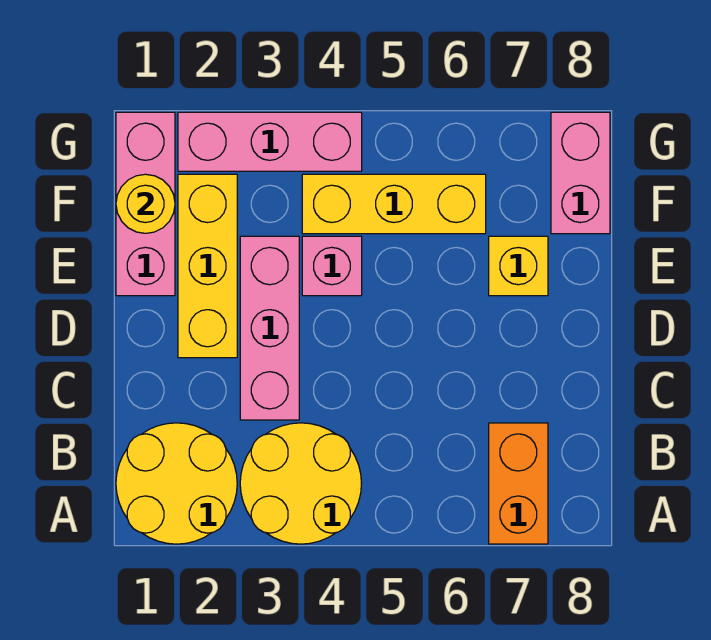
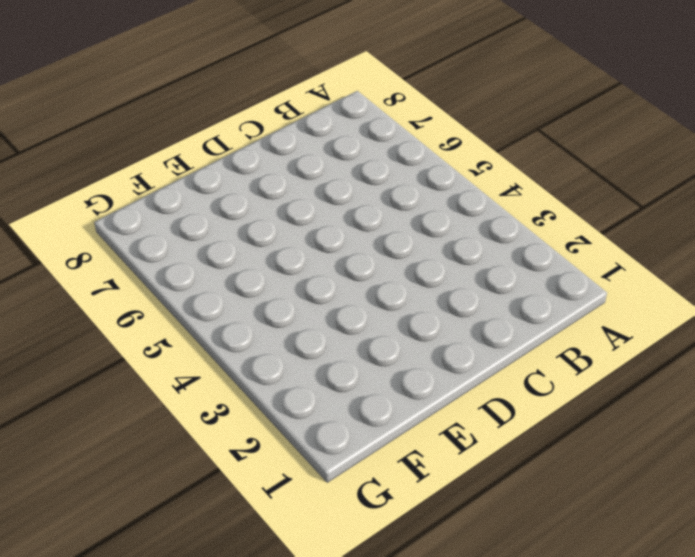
none -> yellow 2x2 round brick [116,423,237,544]
none -> yellow 2x2 round brick [240,423,361,544]
none -> orange 1x2 brick [489,423,548,544]

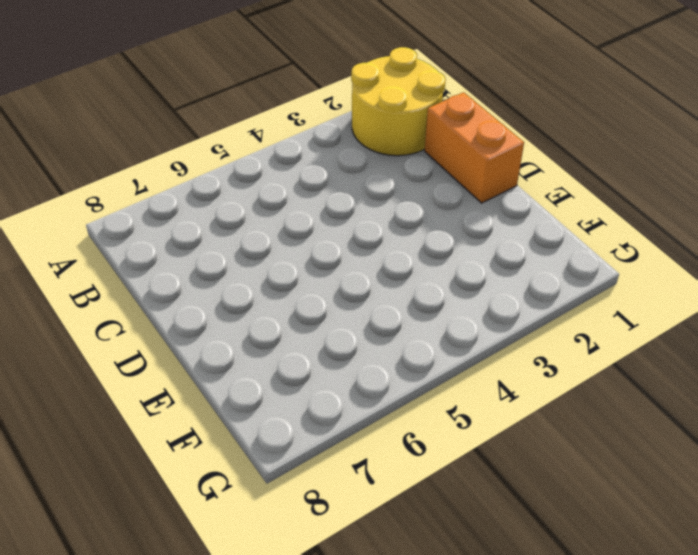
orange 1x2 brick [425,92,524,203] -> orange 1x2 brick moved to [489,423,548,544]
none -> yellow 2x2 round brick [240,423,361,544]
none -> pink 1x3 brick [240,236,299,420]
none -> yellow 1x3 brick [178,174,237,358]

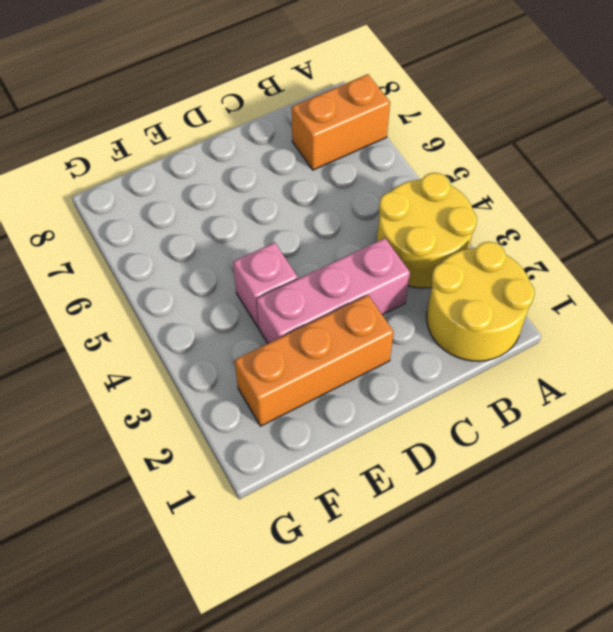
orange 1x3 brick [235,295,394,426] -> yellow 1x3 brick [178,174,237,358]
none -> pink 1x3 brick [116,112,175,296]
none -> yellow 1x1 brick [489,236,548,296]
none -> yellow 1x3 brick [302,174,486,234]

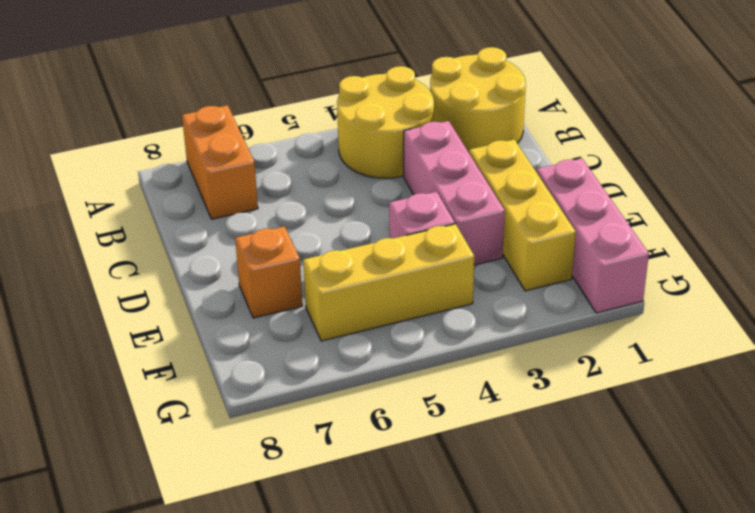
orange 1x1 brick [235,226,302,318] -> yellow 1x1 brick [489,236,548,296]
none -> pink 1x2 brick [551,112,610,234]
none -> pink 1x3 brick [178,112,362,171]
none -> yellow 1x1 round brick [116,174,175,233]

